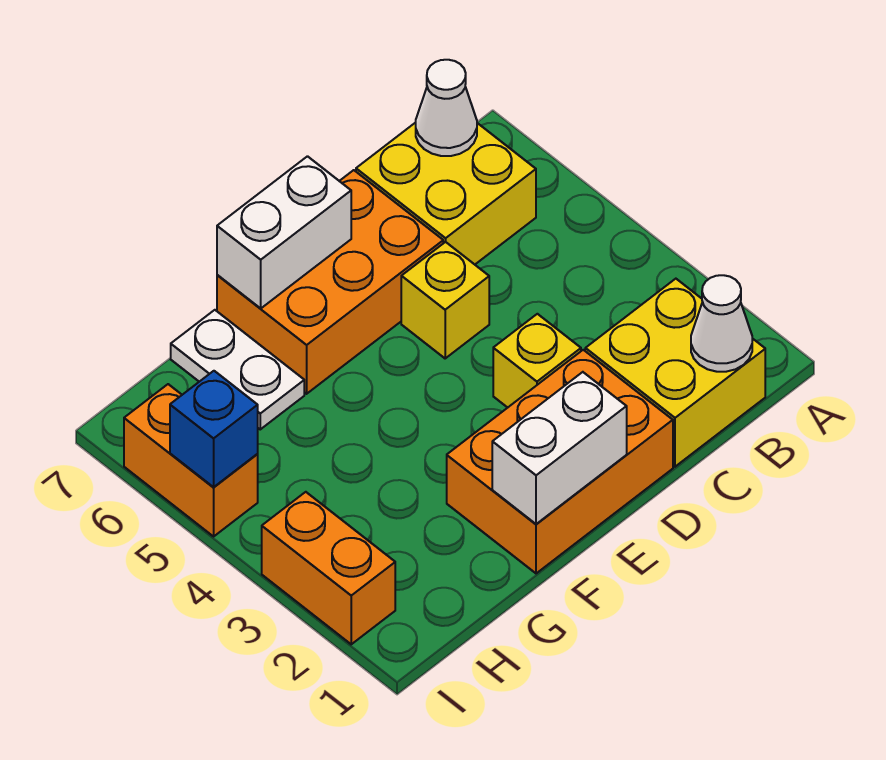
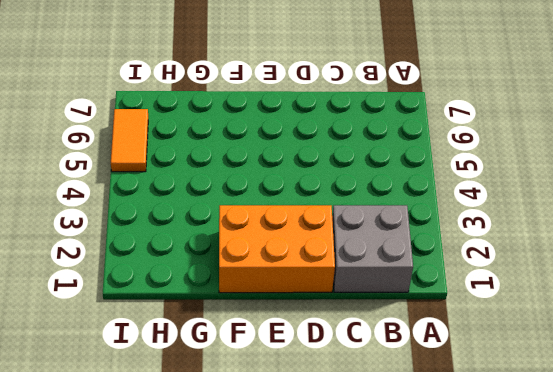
grey 2x2 brick [332,205,413,292] -> yellow 2x2 brick [585,279,765,467]
orange 1x2 tile [111,109,148,172] -> orange 1x2 brick [124,384,258,536]
none -> yellow 2x2 brick [356,122,536,264]
none -> yellow 1x1 brick [493,314,581,408]
none -> yellow 1x1 brick [401,242,489,358]

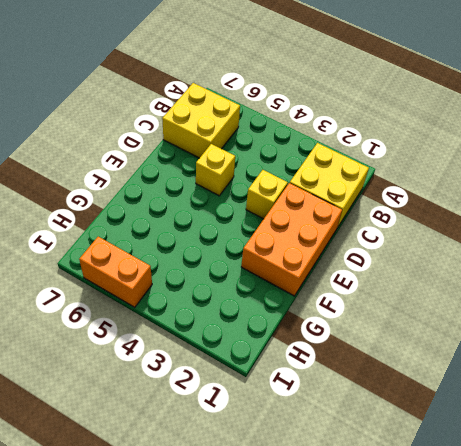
none -> orange 2x3 brick [217,170,443,394]
none -> white 1x2 plate [171,310,304,429]
none -> orange 1x2 brick [262,492,395,644]

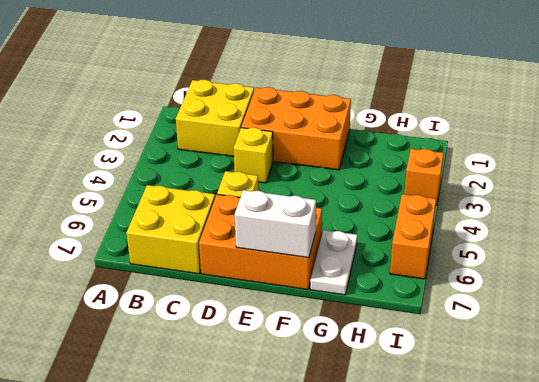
orange 1x1 brick [404,149,444,205] -> orange 1x2 brick [262,492,395,644]
none -> white 1x1 cone [691,275,752,372]
none -> white 1x1 cone [416,60,477,156]
none -> white 1x2 brick [492,372,627,524]

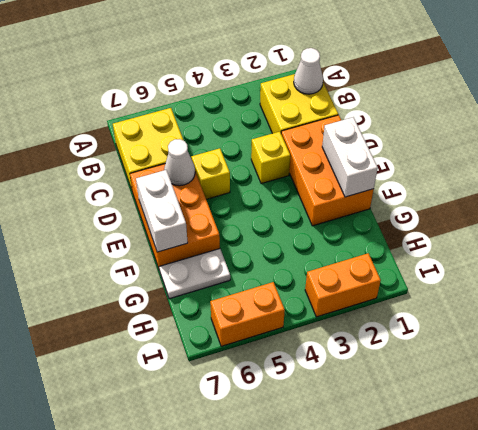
white 1x1 cone [164,139,195,186] -> white 1x1 cone moved to [416,60,477,156]
none -> blue 1x1 brick [170,371,258,487]

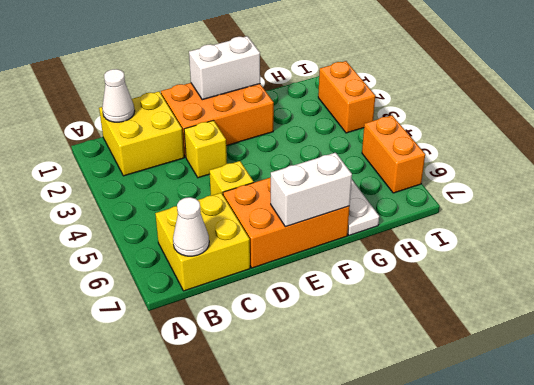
none -> blue 1x1 brick [170,371,258,487]

